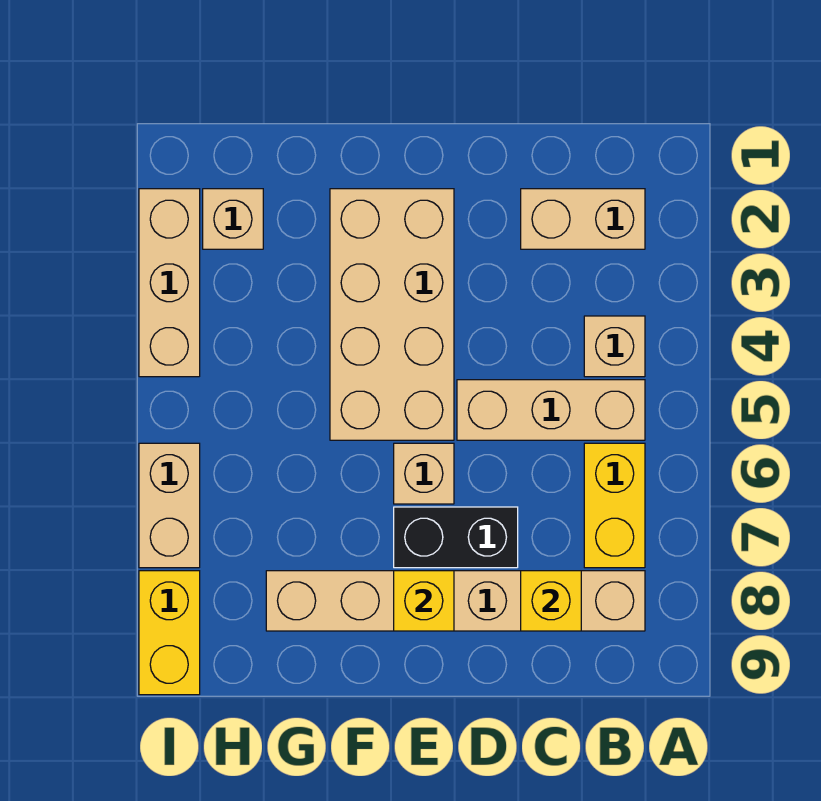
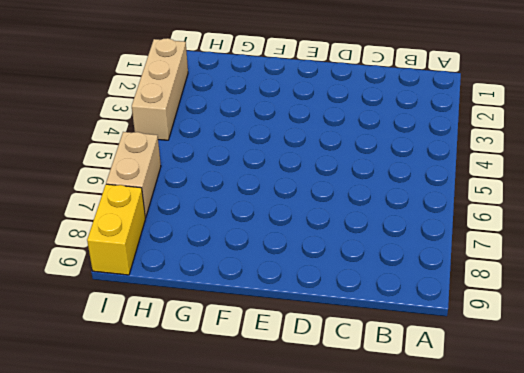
none -> tan 1x2 brick [521,189,645,249]
none -> tan 1x1 brick [584,316,645,377]
none -> tan 1x3 brick [457,380,645,440]

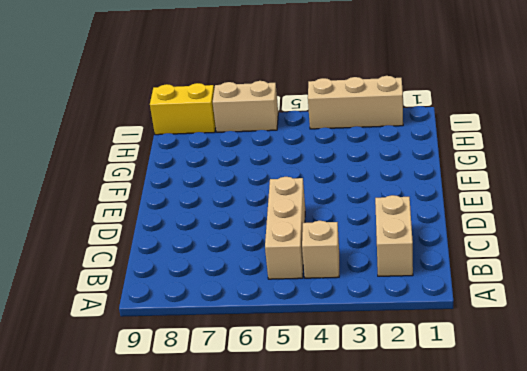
none -> yellow 1x2 brick [584,443,645,568]
none -> tan 1x6 brick [266,571,645,631]
none -> black 1x2 brick [394,507,518,568]

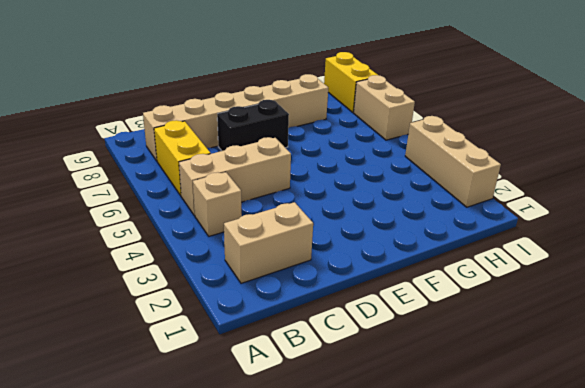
none -> tan 2x4 brick [330,189,454,440]
none -> tan 1x1 brick [394,443,454,504]
none -> tan 1x1 brick [203,189,263,249]

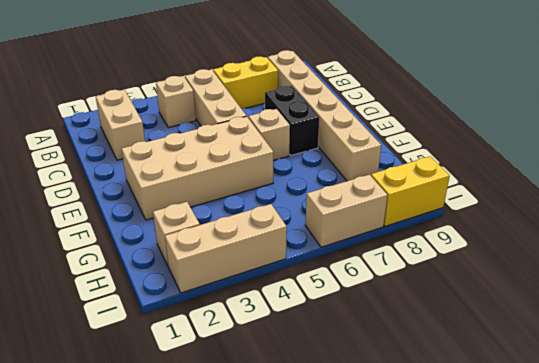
none -> yellow 1x1 brick [521,571,581,631]
none -> yellow 1x1 brick [394,571,454,631]

